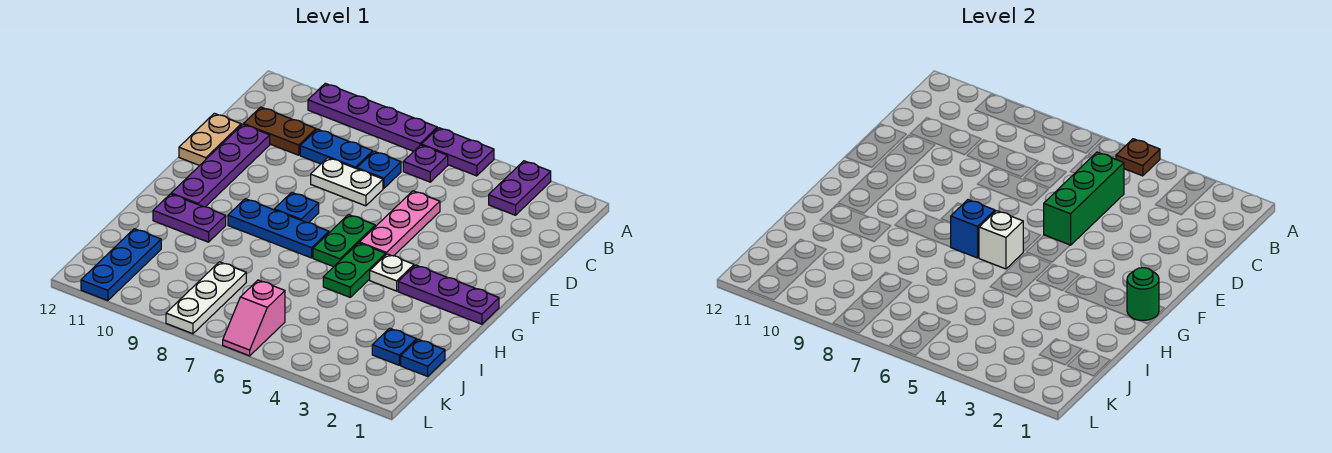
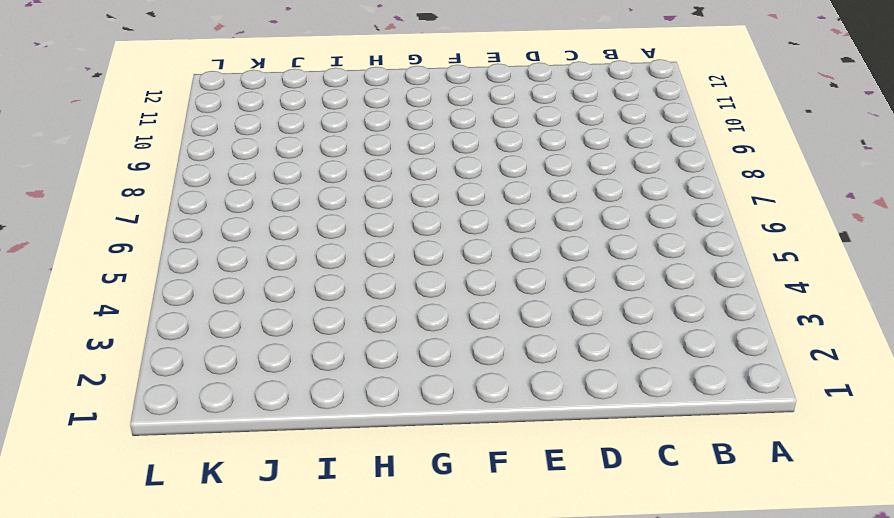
none -> purple 1x2 plate [489,161,551,215]
none -> purple 1x2 plate [421,128,494,176]
none -> purple 1x4 plate [308,83,437,151]

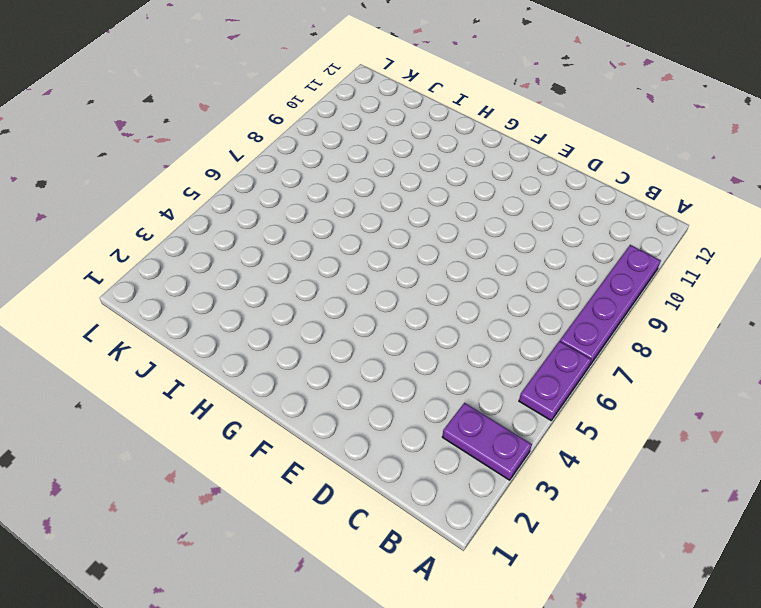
none -> purple 1x1 plate [403,145,448,182]
none -> blue 1x1 plate [357,151,401,188]
none -> blue 1x2 plate [300,129,373,169]

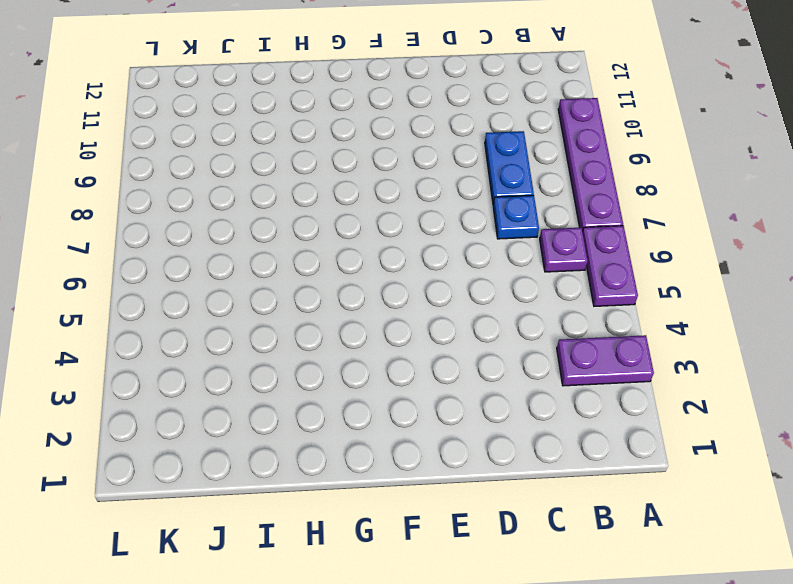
none -> brown 1x2 plate [243,107,316,155]
none -> pink 1x3 plate [360,191,440,256]
none -> white 1x2 plate [311,158,383,206]

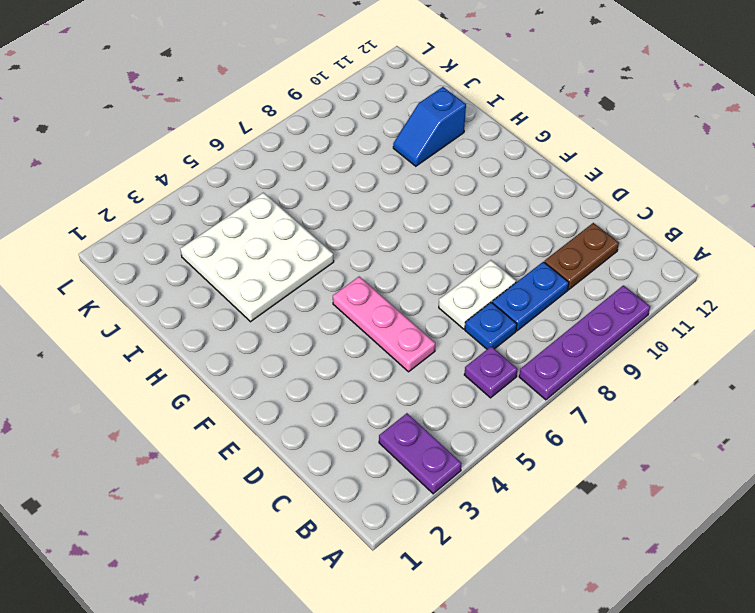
white 3x3 plate [180,193,334,322] -> green 1x2 plate [323,243,386,297]
blue 1x2 slope [393,87,466,166] -> none
none -> purple 1x2 plate [421,128,494,176]
none -> purple 1x4 plate [171,124,270,207]
none -> tan 1x2 plate [179,113,241,166]

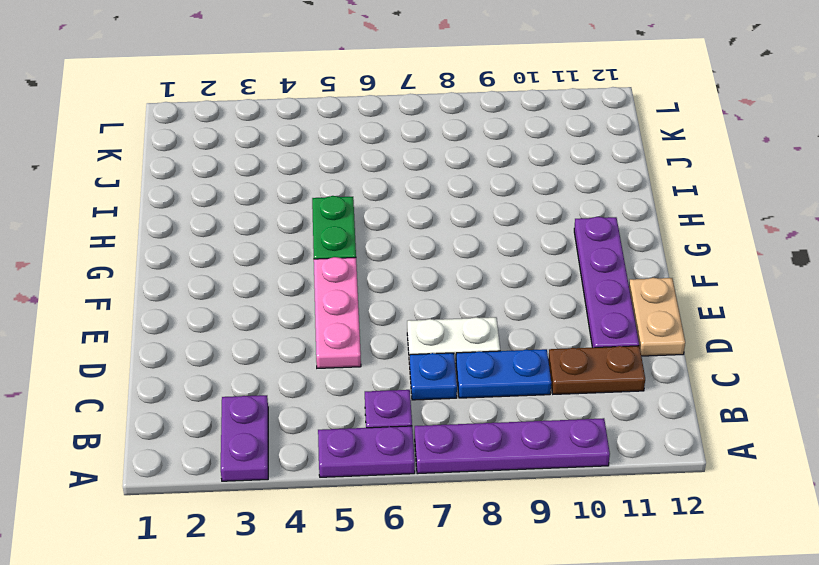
none -> green 1x2 plate [313,215,375,267]
none -> blue 1x1 plate [274,192,319,223]
none -> purple 1x3 plate [398,265,499,324]

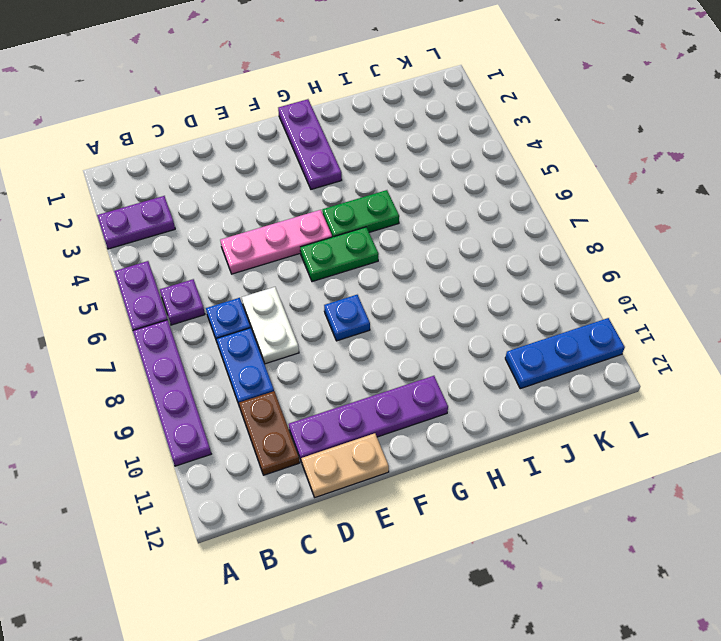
none -> white 1x1 plate [370,254,414,291]
none -> blue 1x3 plate [228,199,329,258]
none -> purple 1x2 plate [153,194,226,242]

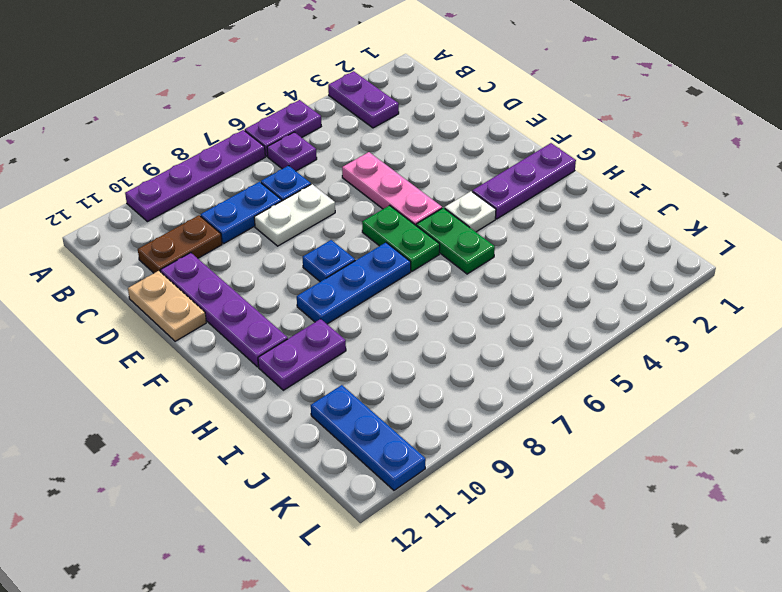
none -> blue 1x1 plate [401,339,445,376]
none -> blue 1x1 plate [372,328,417,365]
none -> white 1x3 plate [166,262,246,334]

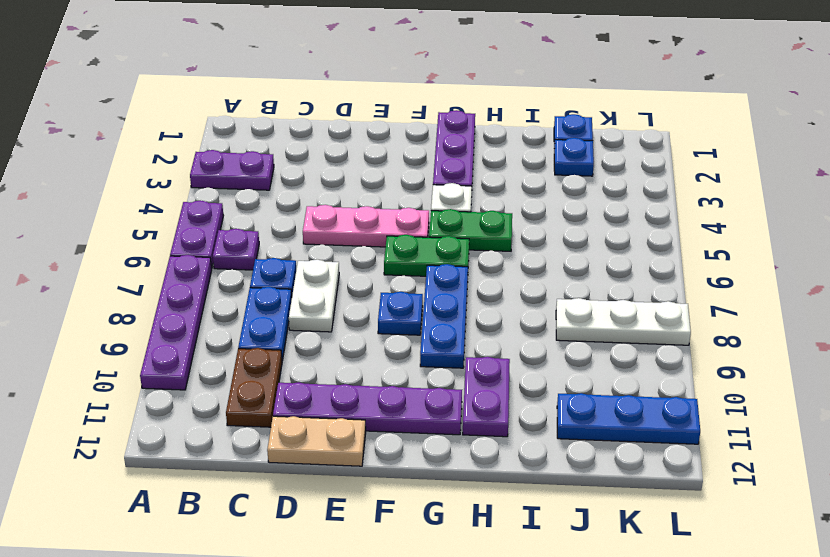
none -> pink 1x2 slope [223,280,285,356]
none -> brown 1x1 plate [1116,139,1160,176]
none -> green 1x3 brick [1044,152,1124,245]

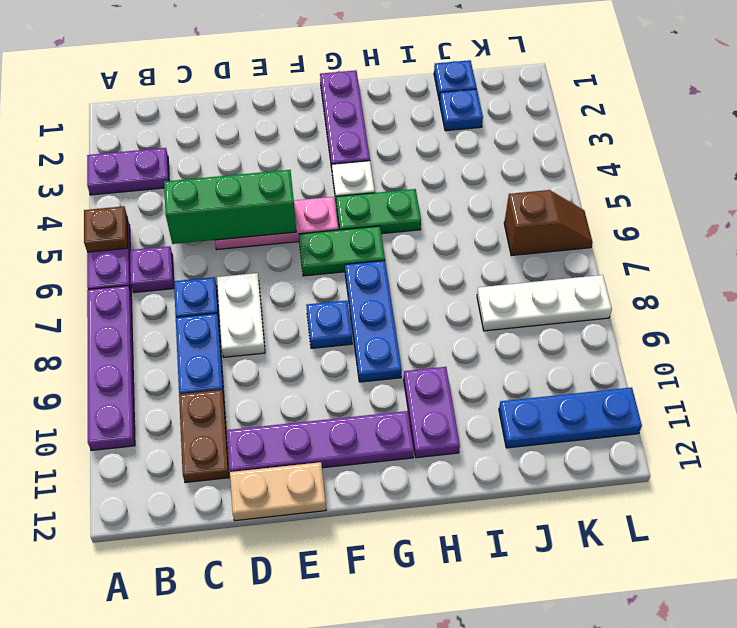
brown 1x2 slope [504,190,593,256] -> pink 1x2 slope [223,280,285,356]
none -> green 1x1 round brick [1127,268,1159,321]
none -> white 1x1 brick [979,211,1023,269]
none -> blue 1x1 brick [950,200,995,258]

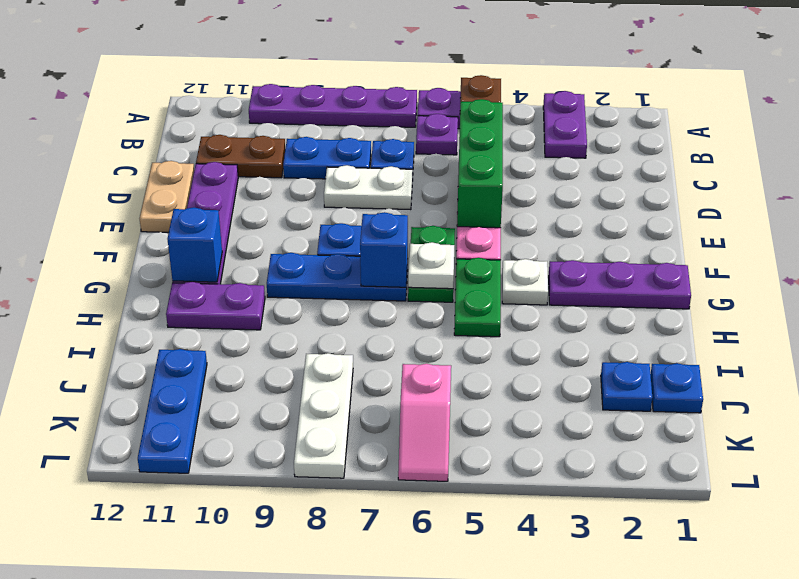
white 1x1 plate [408,242,454,289] -> white 1x1 brick [979,211,1023,269]
blue 1x1 brick [168,207,222,282] -> none
none -> green 1x1 round brick [1127,268,1159,321]

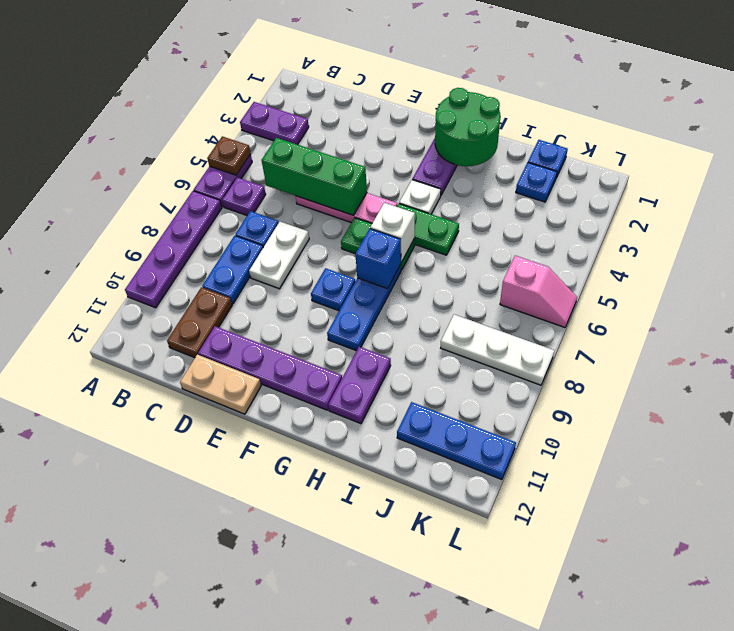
green 2x2 round brick [435,88,500,166] -> green 1x1 round brick [1127,268,1159,321]

